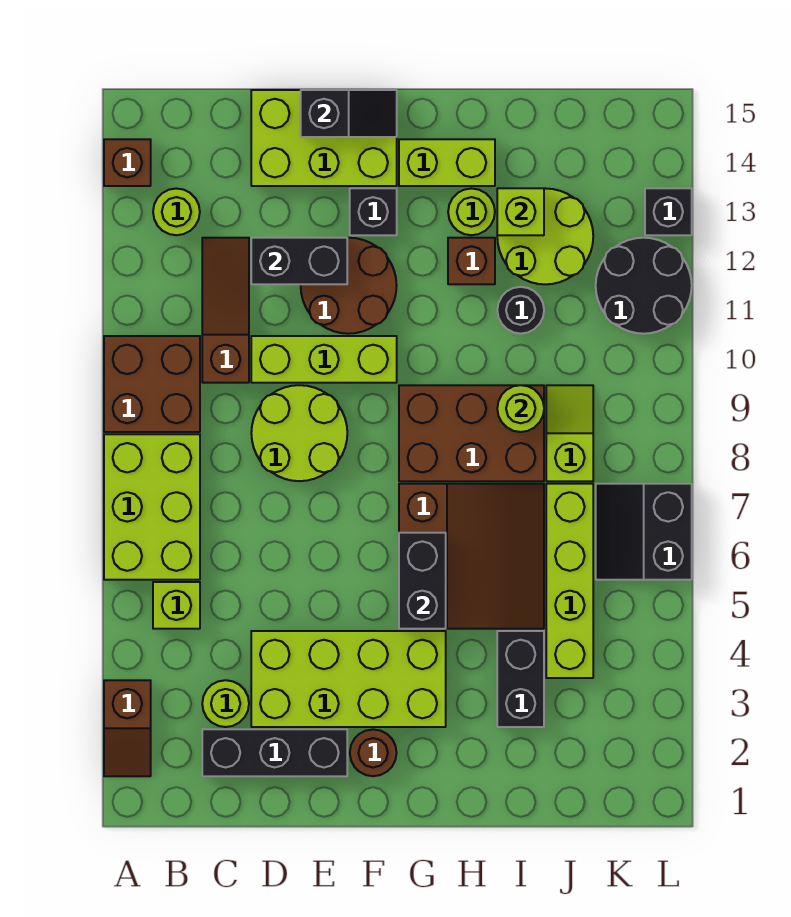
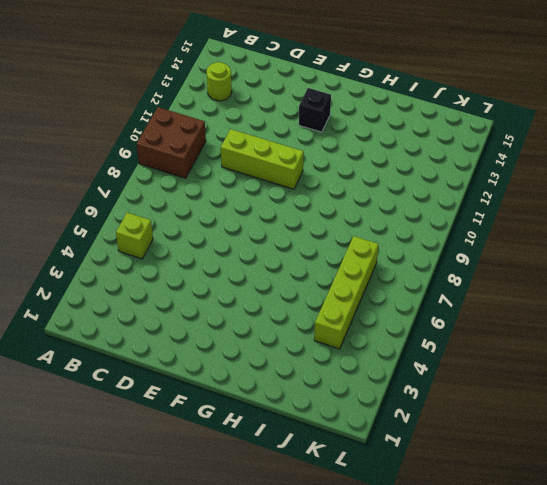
none -> brown 1x2 slope [104,680,151,776]
none -> lime 2x3 brick [104,434,200,580]
none -> brown 1x1 brick [104,139,151,186]
none -> black 1x3 brick [202,729,347,776]

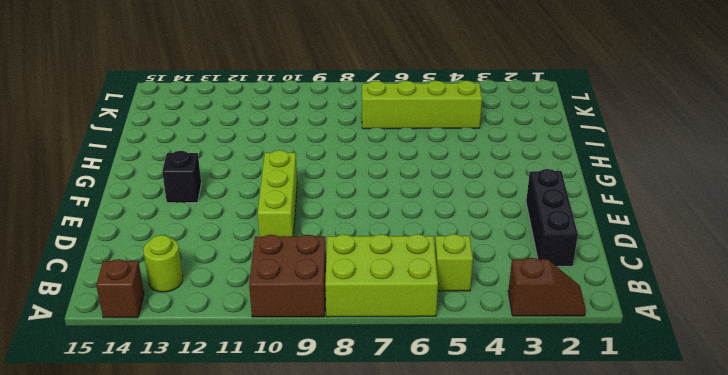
none -> lime 1x1 round brick [202,680,249,727]
none -> brown 1x3 slope [202,238,249,383]
none -> lime 2x4 brick [251,631,446,727]
none -> lime 2x2 round brick [251,385,347,481]

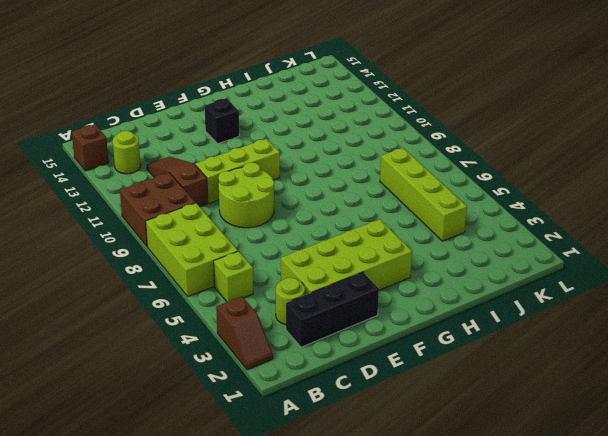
none -> lime 2x3 brick [251,90,397,186]
none -> brown 2x2 round brick [301,238,397,334]
none -> brown 1x1 round brick [350,729,397,776]
none -> brown 3x3 slope [399,484,544,629]

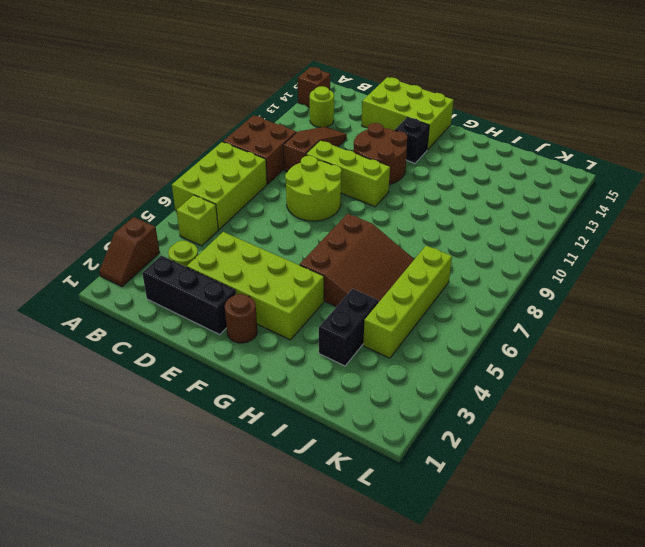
none -> brown 2x3 brick [399,385,544,481]
none -> lime 1x2 brick [399,139,495,186]
none -> brown 1x1 brick [448,238,495,284]
none -> lime 1x1 round brick [448,189,495,235]

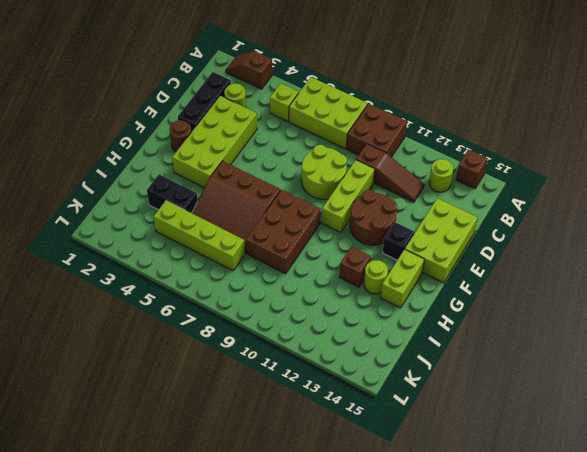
none -> black 1x1 round brick [497,287,544,334]
none -> lime 2x2 round brick [497,188,593,284]
none -> lime 1x2 slope [546,385,593,481]
none -> black 2x2 slope [596,484,692,580]

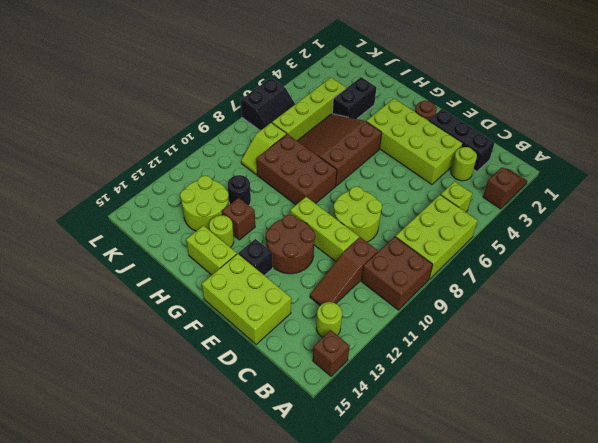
none -> black 2x2 round brick [596,238,692,334]
none -> black 1x1 brick [645,188,692,235]
none -> black 1x2 brick [251,238,347,284]
none -> black 1x2 slope [301,90,397,137]

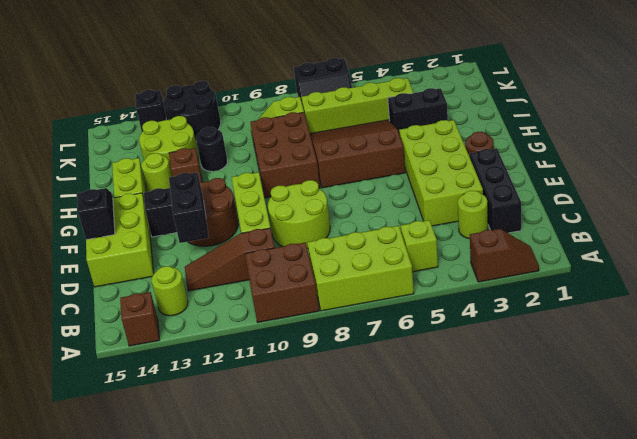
none -> black 1x2 brick [399,533,446,629]
none -> lime 1x1 round brick [497,385,544,432]
none -> lime 1x1 brick [497,188,544,235]

